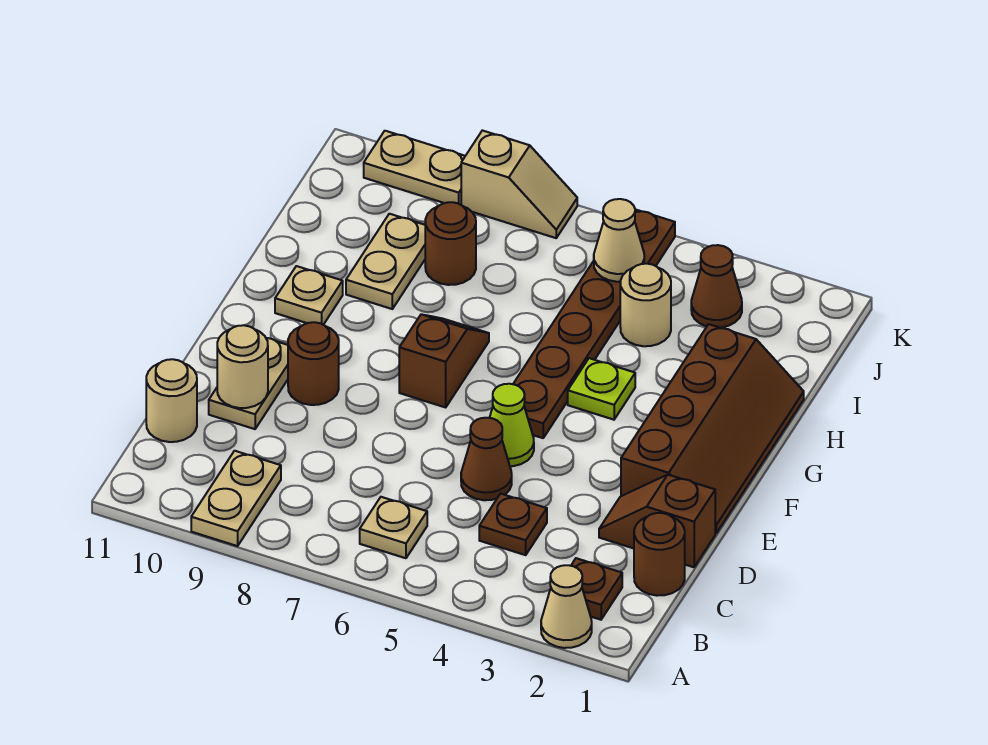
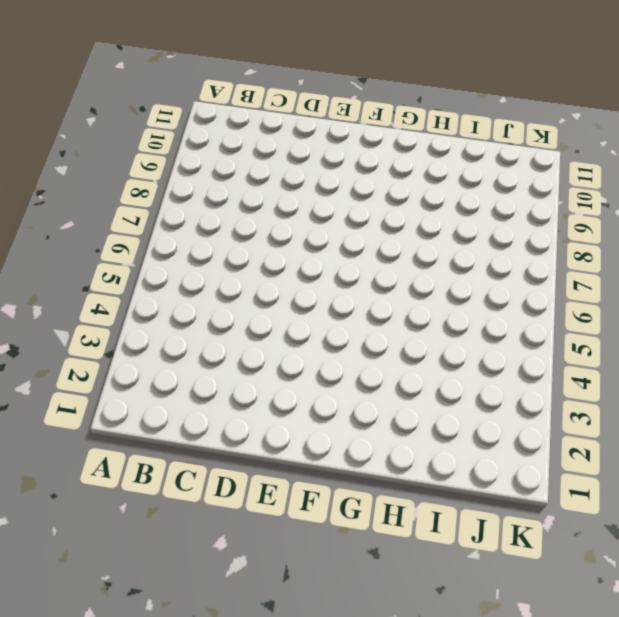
none -> tan 1x1 cone [541,565,592,648]
none -> tan 1x2 plate [191,451,281,546]
none -> brown 1x1 plate [571,558,622,620]

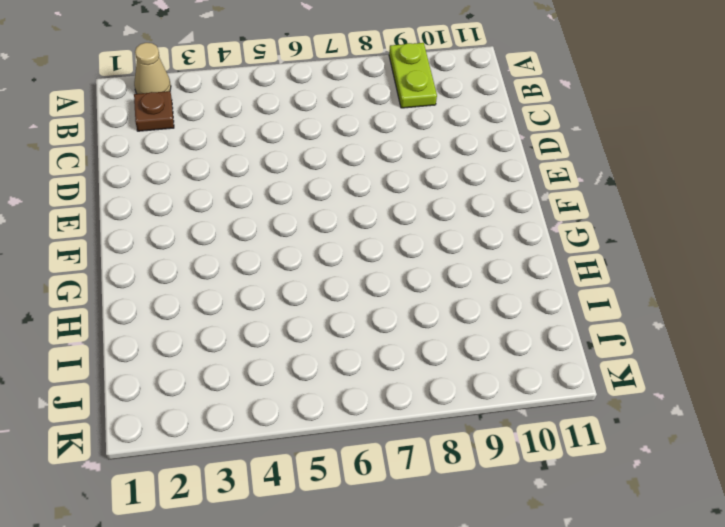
lime 1x2 plate [389,43,437,108] -> tan 1x2 plate [191,451,281,546]
none -> tan 1x1 plate [360,497,427,558]
none -> brown 1x1 round brick [634,513,685,596]
none -> brown 1x1 plate [479,494,547,555]

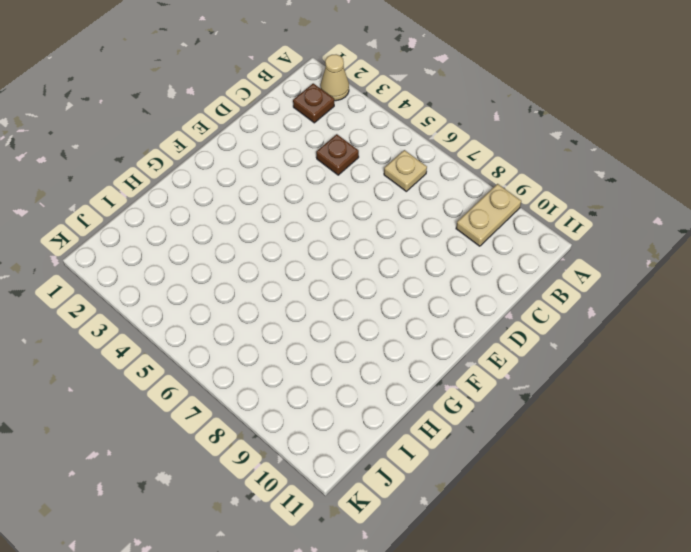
none -> brown 1x1 round brick [634,513,685,596]
none -> tan 1x1 round brick [146,359,197,442]
none -> brown 1x2 slope [599,475,715,567]

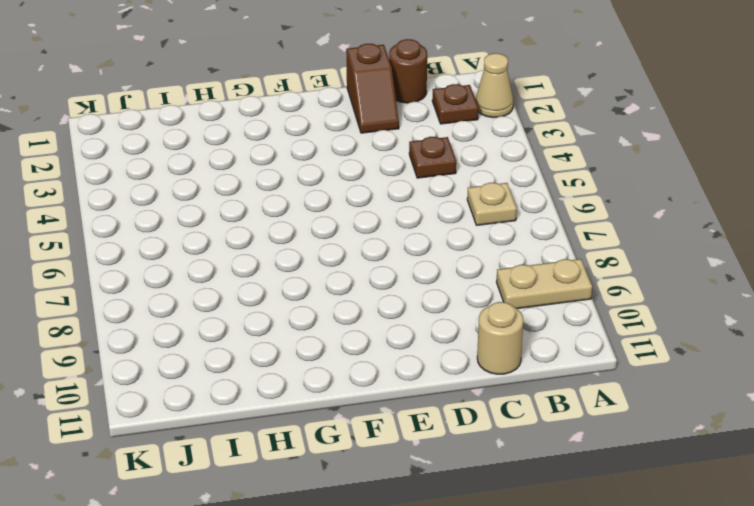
none -> brown 1x1 cone [461,418,512,500]
none -> tan 1x2 plate [209,338,288,429]
none -> brown 2x4 slope [621,324,804,533]

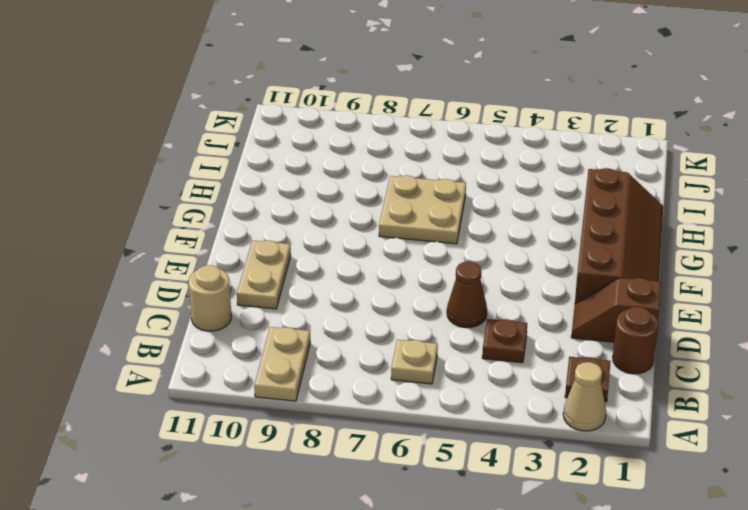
tan 2x2 plate [379,175,466,244] -> brown 1x2 slope [399,314,489,407]
none -> lime 1x1 cone [490,384,534,466]
none -> brown 1x1 round brick [288,322,339,405]
none -> brown 1x6 plate [513,209,675,438]

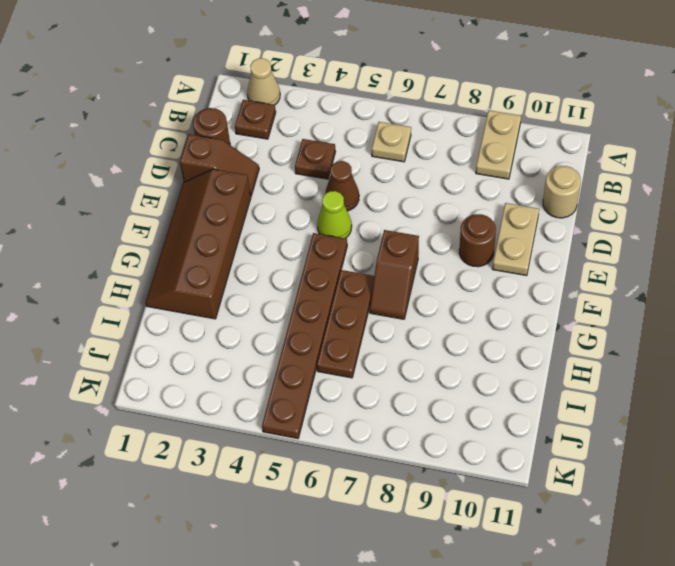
brown 1x3 plate [317,270,374,378] -> none
none -> lime 1x1 plate [568,358,635,420]
none -> tan 1x1 plate [275,266,343,325]
none -> tan 1x2 plate [346,214,425,309]

